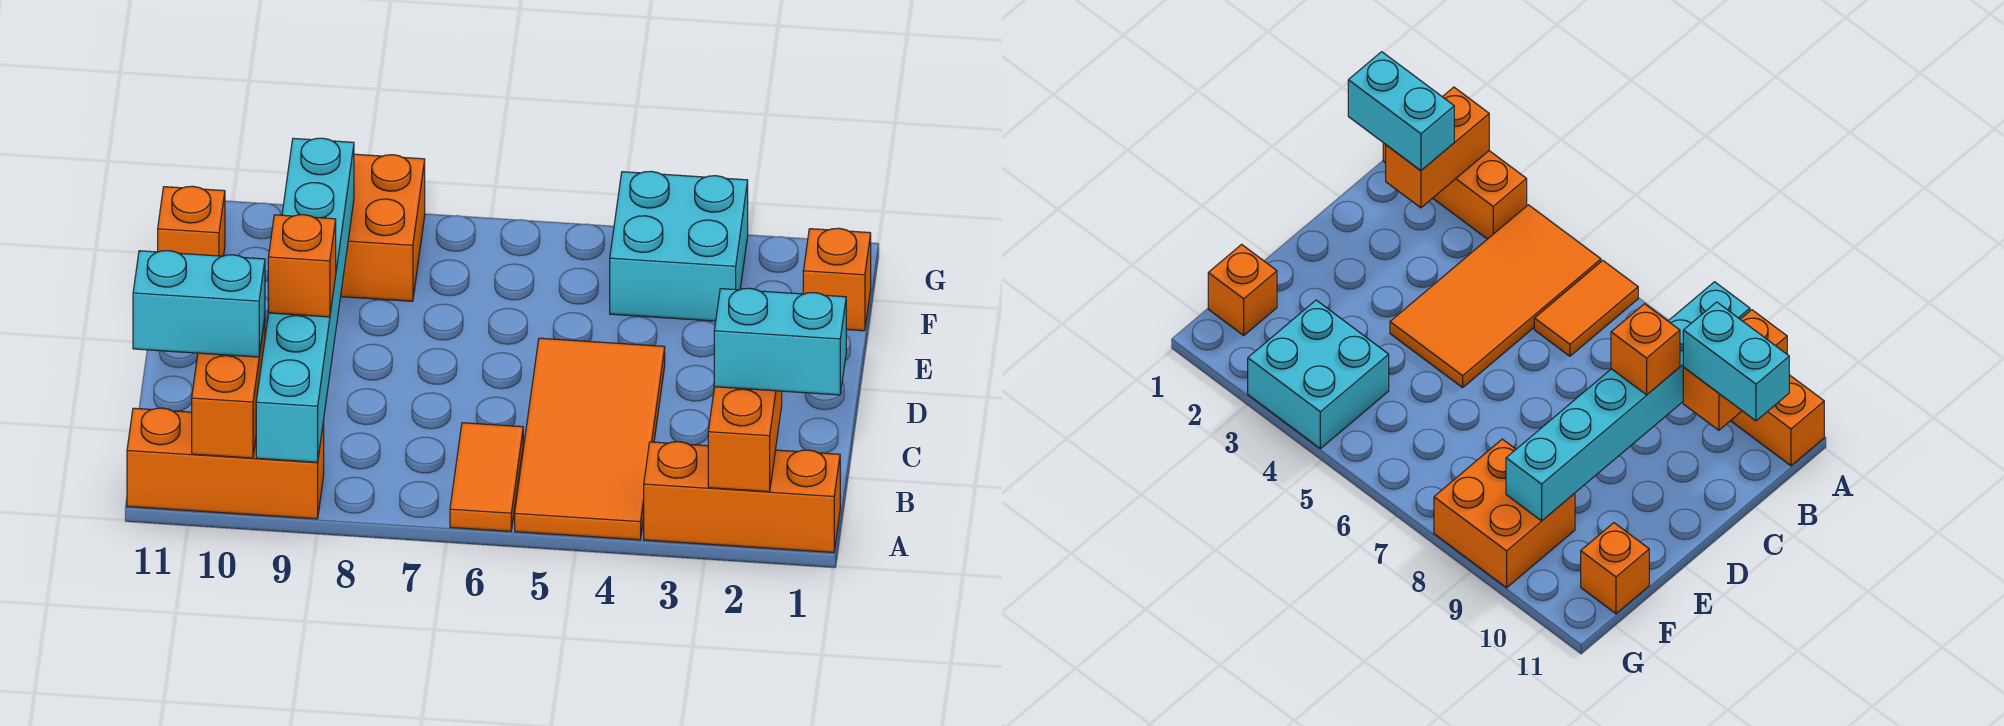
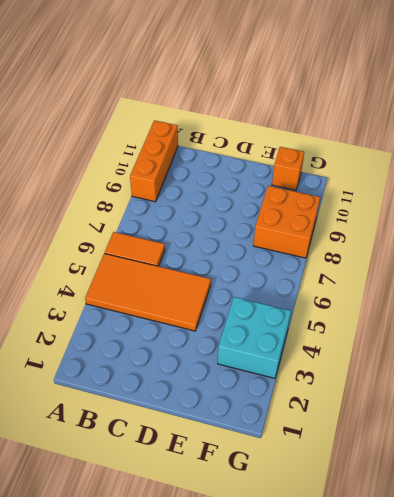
none -> orange 1x3 brick [644,442,840,552]
none -> orange 1x1 brick [803,228,871,331]
none -> orange 1x2 brick [708,387,782,492]

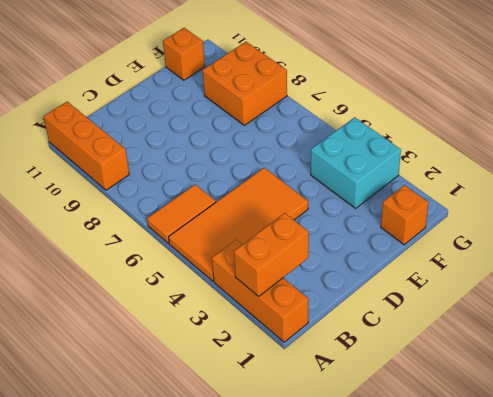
none -> cyan 1x6 brick [256,138,354,462]
none -> orange 1x2 brick [192,319,265,458]
none -> cyan 1x2 brick [714,288,846,395]

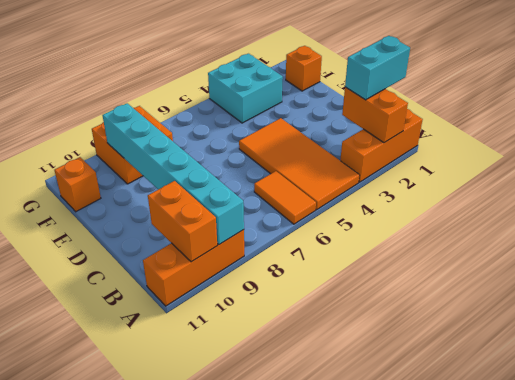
none -> cyan 1x2 brick [133,251,265,357]
none -> orange 1x1 brick [268,215,336,317]

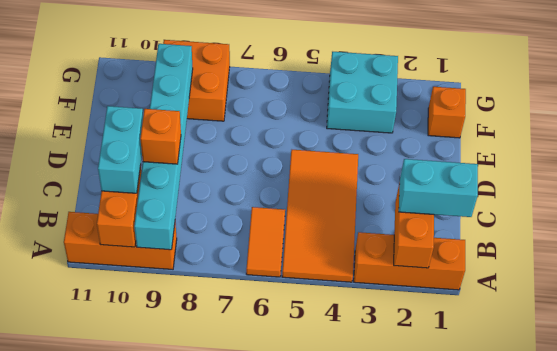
cyan 1x2 brick [98,106,143,193] -> cyan 1x2 brick turned to [133,251,265,357]
none -> orange 1x1 brick [158,186,225,256]

